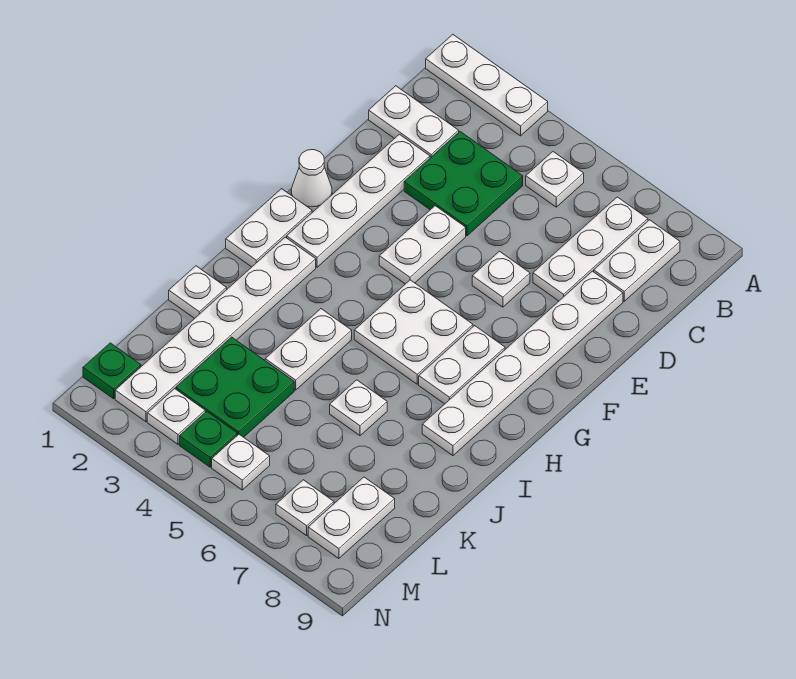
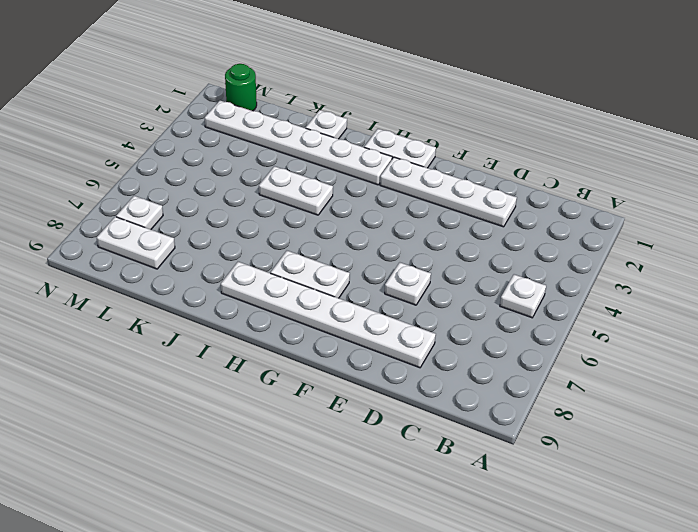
green 1x1 round brick [225,64,257,111] -> green 1x1 plate [83,343,141,399]
none -> white 1x3 plate [426,34,548,136]
none -> white 1x3 plate [533,197,648,301]
none -> white 1x2 plate [594,220,680,301]

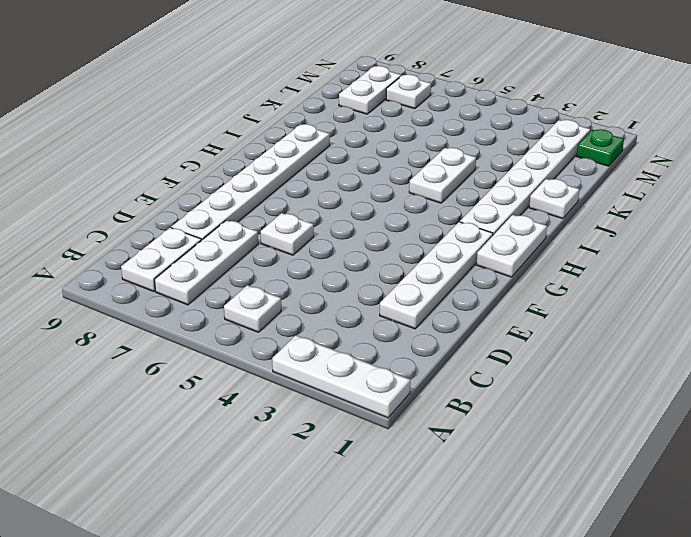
none -> white 1x2 plate [369,86,459,158]
none -> green 2x2 plate [404,132,523,236]
none -> white 1x2 plate [379,206,466,284]

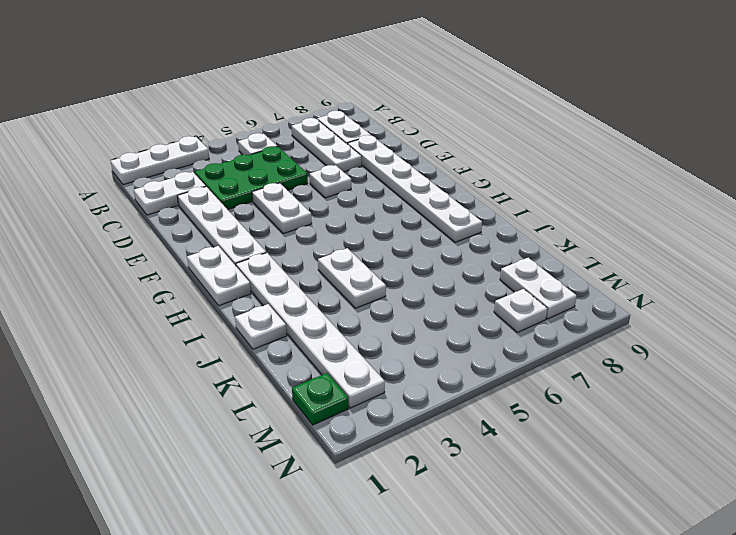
green 2x3 plate [195,146,308,209] -> green 2x2 plate [404,132,523,236]
none -> white 1x1 cone [291,150,332,212]
none -> white 2x2 plate [354,280,473,384]
none -> white 1x2 plate [419,326,505,404]

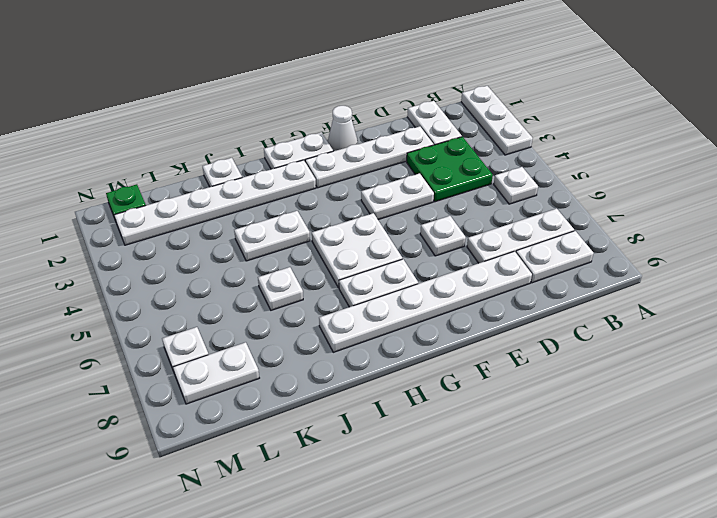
none -> green 2x2 plate [176,337,294,437]
none -> white 1x1 plate [147,389,205,444]
none -> green 1x1 plate [180,411,237,467]

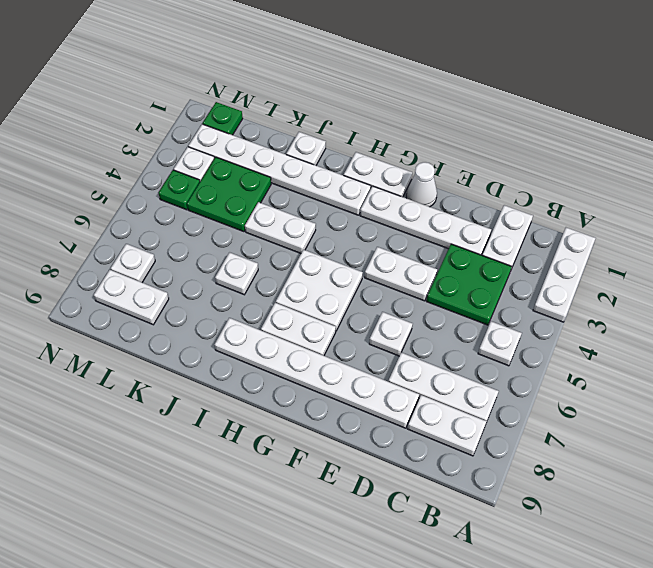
none -> white 1x1 plate [212,434,270,490]

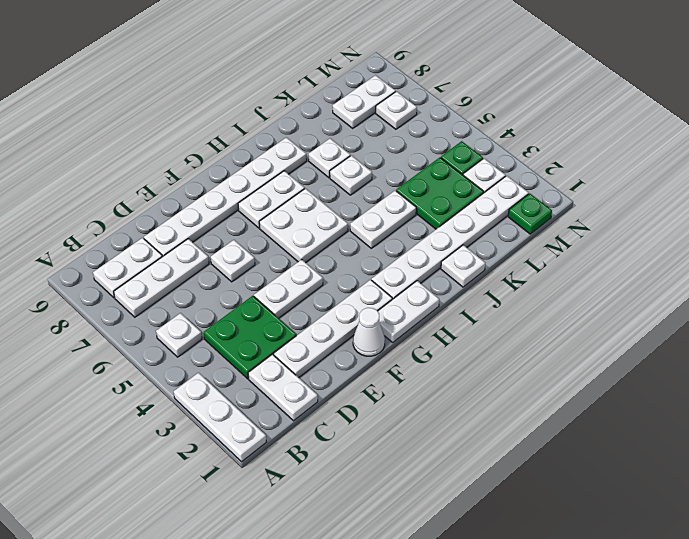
white 1x1 plate [309,138,350,178] -> white 1x1 plate moved to [212,434,270,490]

